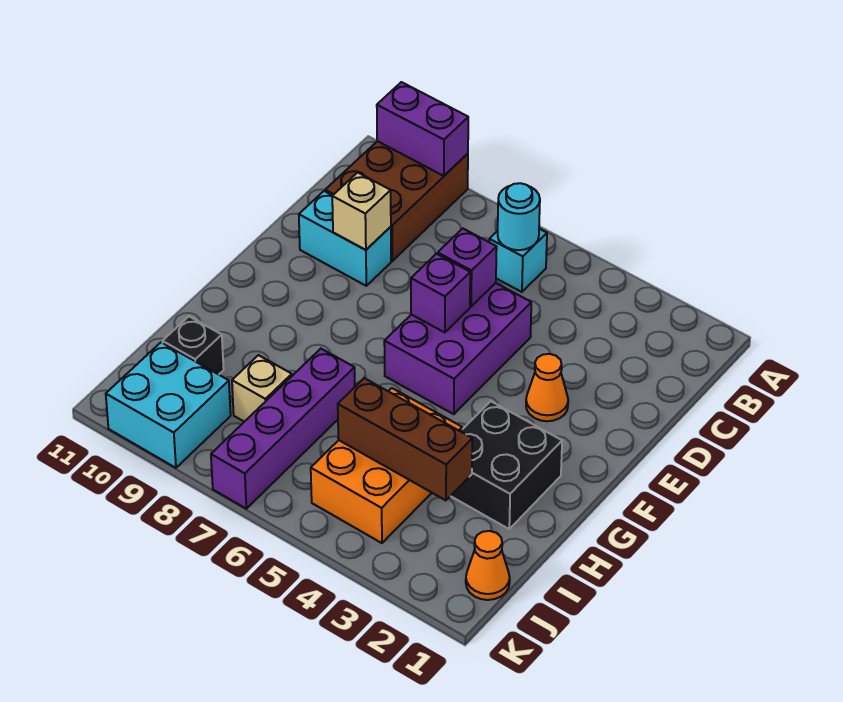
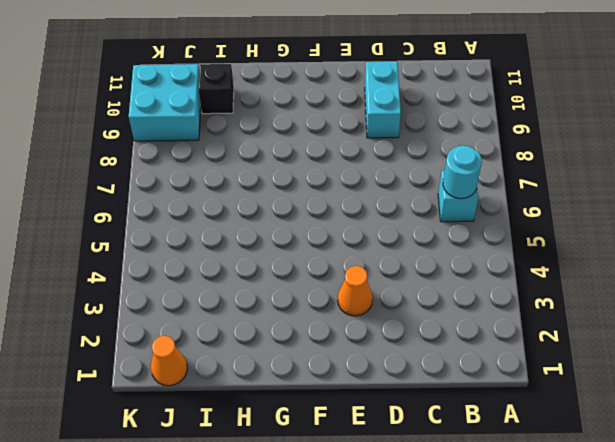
none -> brown 2x3 brick [325,141,468,261]
none -> purple 2x3 brick [384,283,531,414]
none -> black 2x2 brick [451,401,562,529]

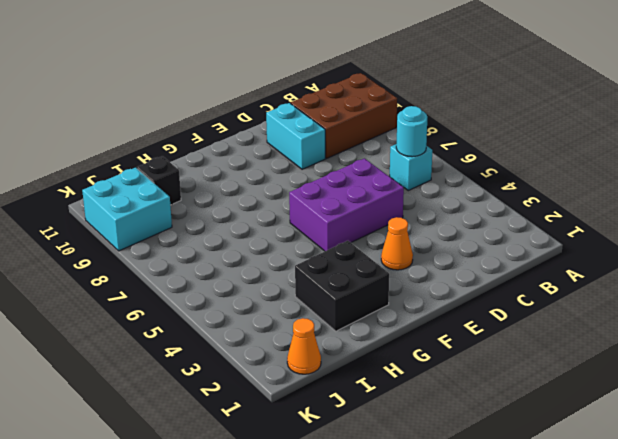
none -> orange 2x3 brick [311,388,462,543]
none -> purple 1x4 brick [211,349,355,509]
none -> tan 1x1 brick [232,355,292,422]

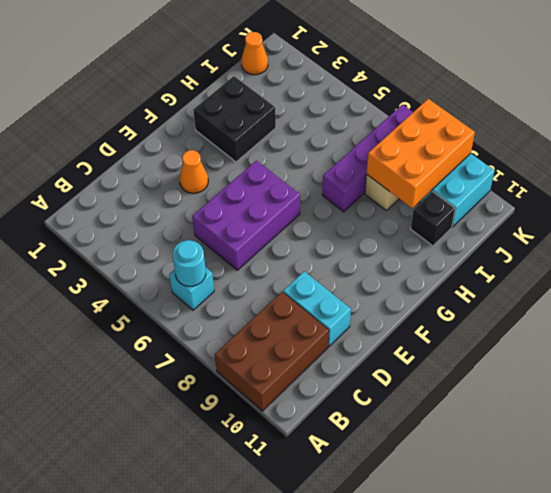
orange 2x3 brick [367,99,475,208] -> orange 2x3 brick moved to [311,388,462,543]
none -> purple 1x2 brick [377,82,468,176]
none -> purple 1x1 brick [438,228,497,307]
none -> tan 1x1 brick [332,173,391,250]

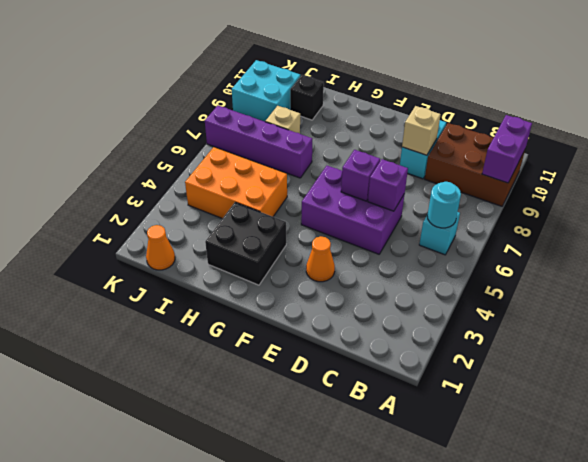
none -> brown 1x3 brick [338,378,472,500]

